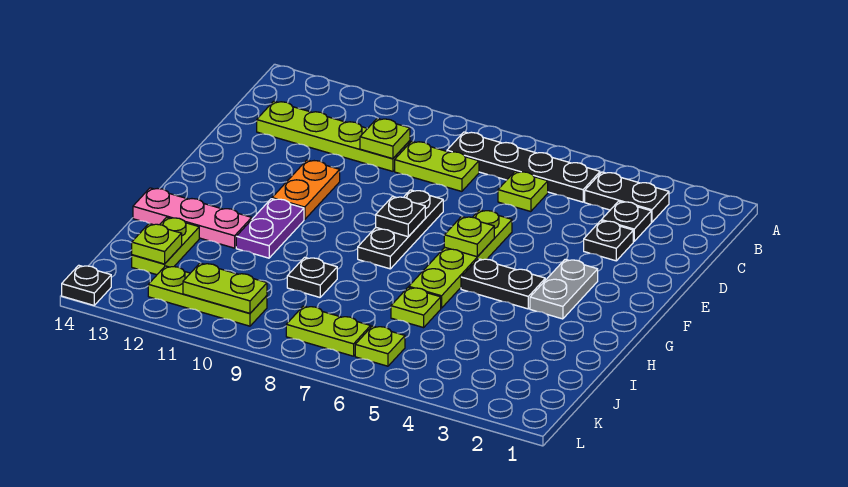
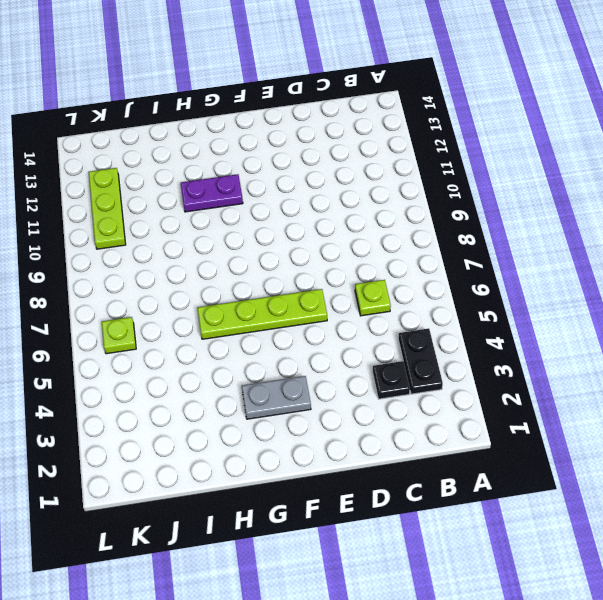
none -> black 1x4 plate [447,132,600,202]
none -> lime 1x2 plate [395,141,479,191]
none -> lime 1x4 plate [257,101,410,171]

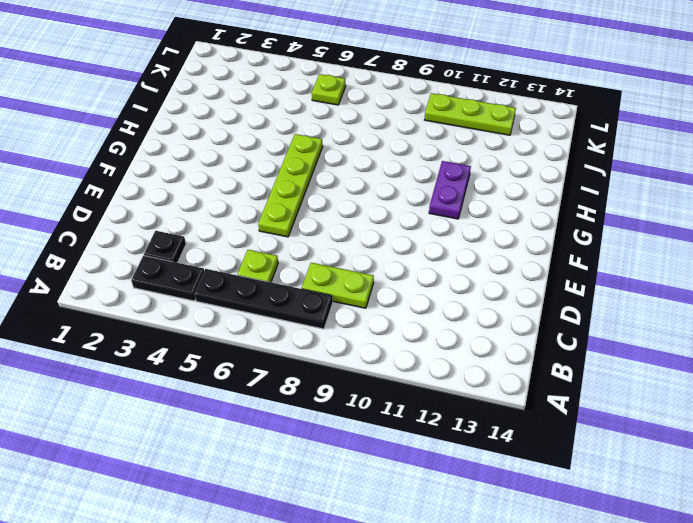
none -> lime 1x4 plate [257,101,410,171]
none -> black 1x1 plate [584,221,633,261]
none -> black 1x3 plate [358,190,443,269]

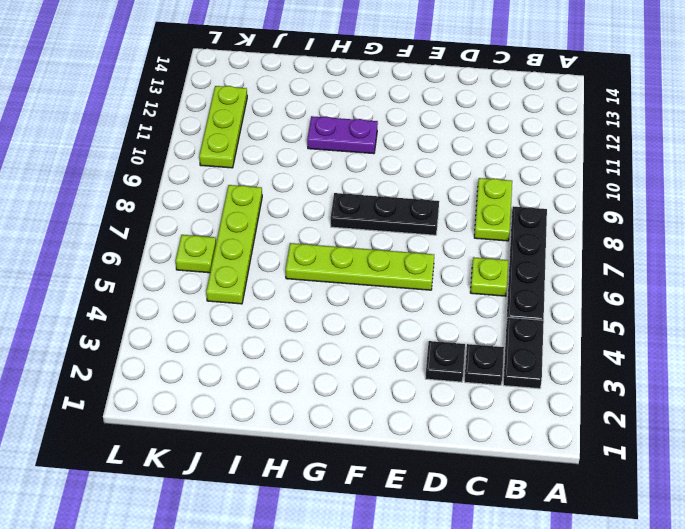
lime 1x4 plate [206,185,262,304] -> lime 1x4 plate moved to [257,101,410,171]
none -> orange 1x2 plate [272,160,340,219]
none -> grey 1x2 plate [530,259,598,319]
none -> black 1x2 plate [461,259,545,309]

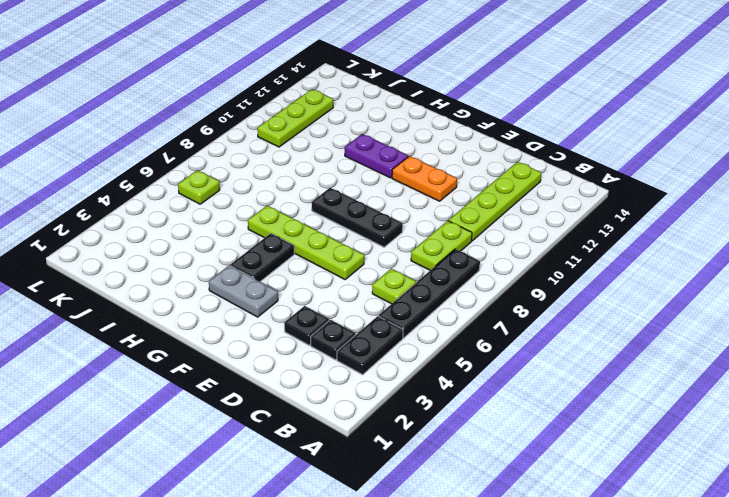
none -> pink 1x3 plate [133,188,252,248]
none -> lime 1x1 plate [391,287,441,328]
none -> black 1x1 plate [287,257,337,297]

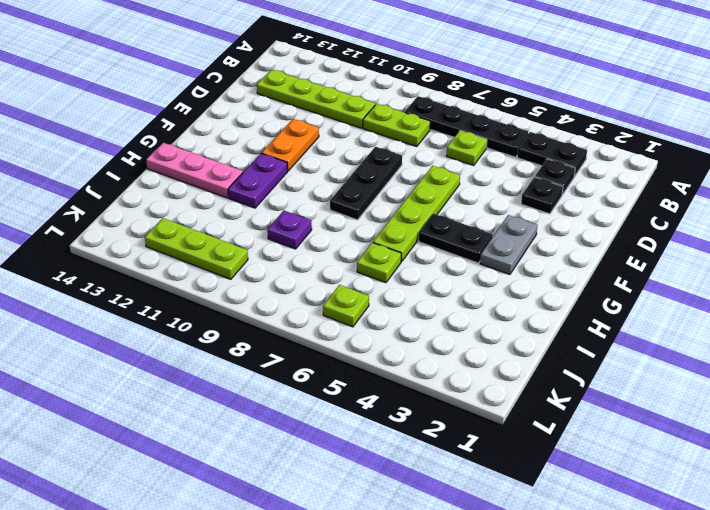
purple 1x1 plate [267,211,312,249] -> black 1x1 plate [287,257,337,297]
none -> lime 1x2 plate [132,217,199,275]
none -> lime 1x2 plate [286,306,371,356]
none -> black 1x1 plate [62,265,111,305]

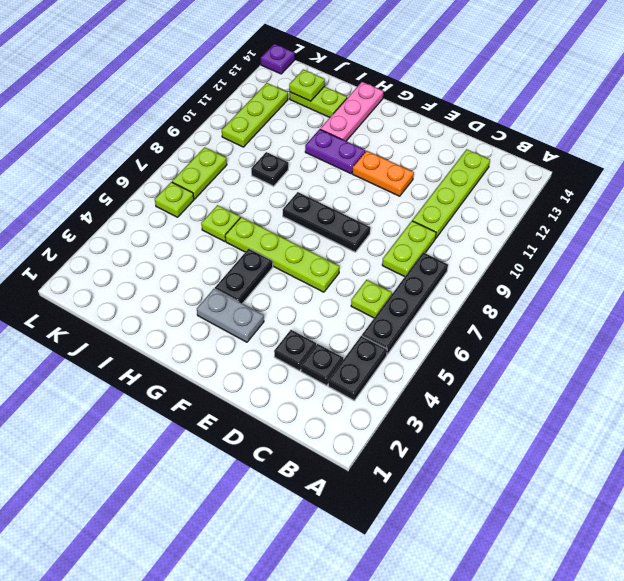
purple 1x1 plate [261,44,295,74] -> black 1x1 plate [62,265,111,305]
none -> lime 1x1 plate [360,118,410,159]
none -> lime 1x1 plate [444,216,494,257]
none -> black 1x1 plate [376,196,425,237]

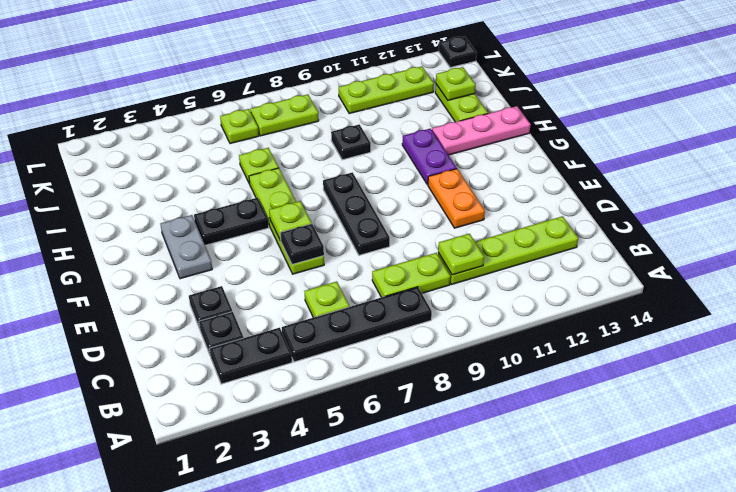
black 1x1 plate [280,224,324,265] -> black 1x1 plate moved to [376,196,425,237]
none -> lime 1x2 plate [183,263,267,313]

